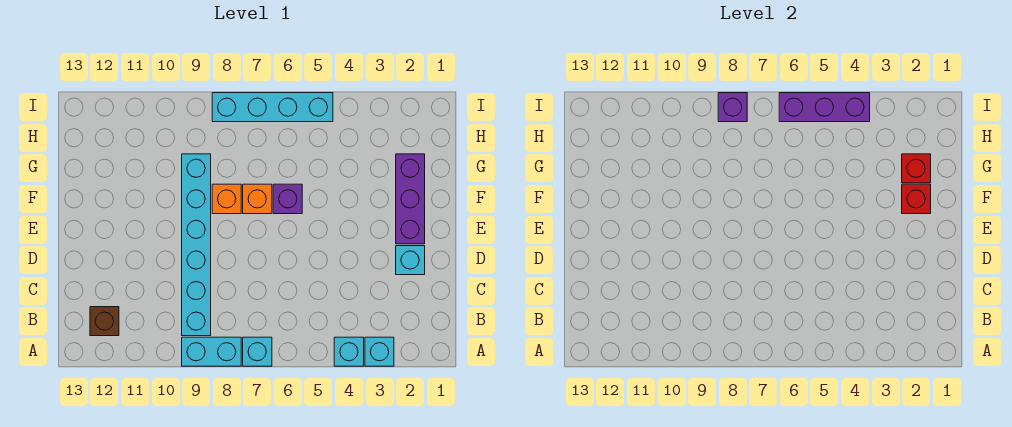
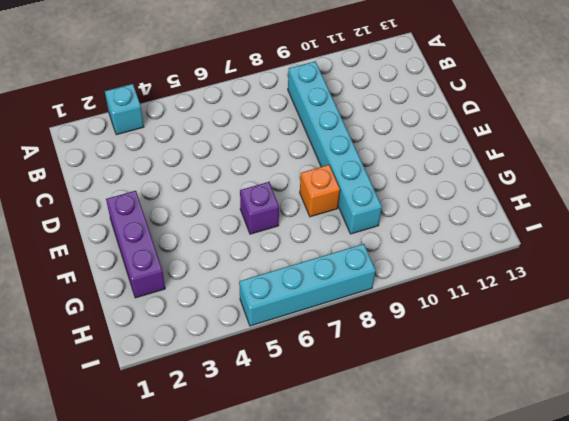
none -> cyan 1x1 brick [334,337,364,366]
none -> cyan 1x1 brick [243,337,272,366]
none -> cyan 1x2 brick [182,337,241,366]

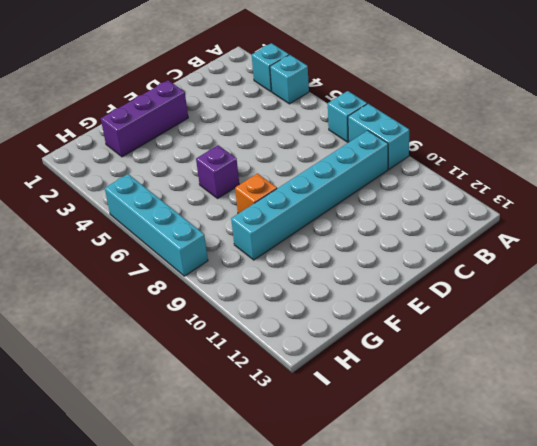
none -> brown 1x1 brick [90,307,119,336]
none -> cyan 1x1 brick [396,246,425,275]
none -> orange 1x1 brick [243,184,272,214]

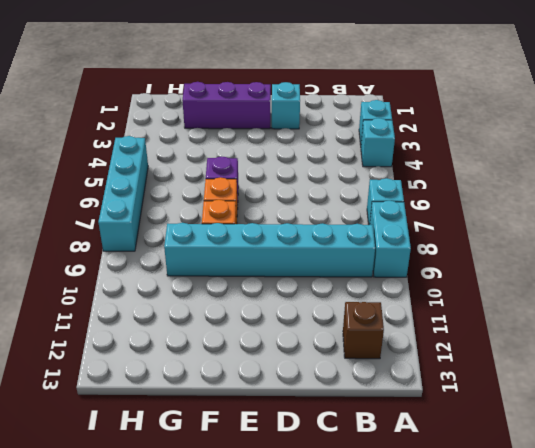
none -> red 1x1 brick [902,184,931,214]
none -> red 1x1 brick [902,154,931,183]
none -> purple 1x3 brick [779,93,870,122]

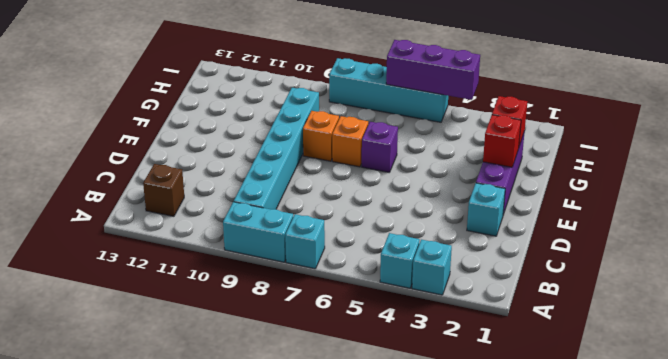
none -> purple 1x1 brick [718,93,747,122]

